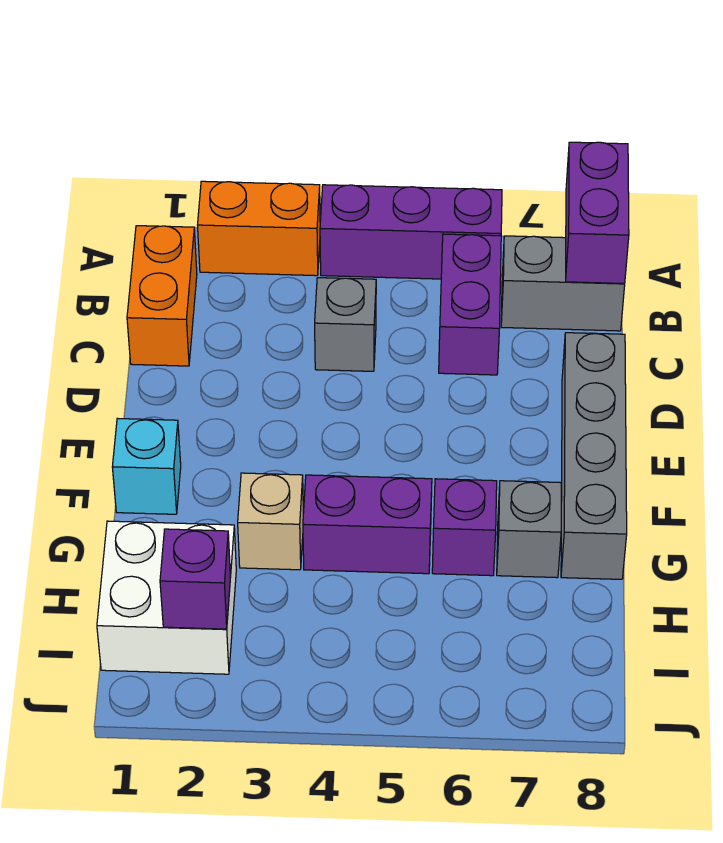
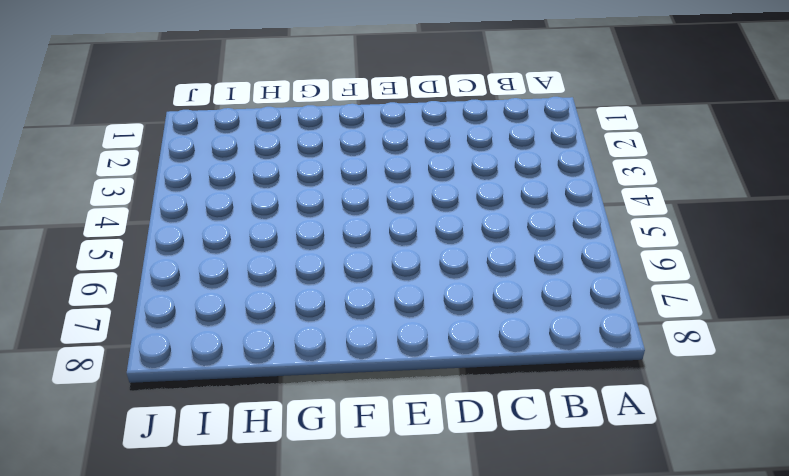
none -> orange 1x2 brick [198,181,320,276]
none -> purple 1x3 brick [320,185,502,279]
none -> orange 1x2 brick [127,226,197,366]

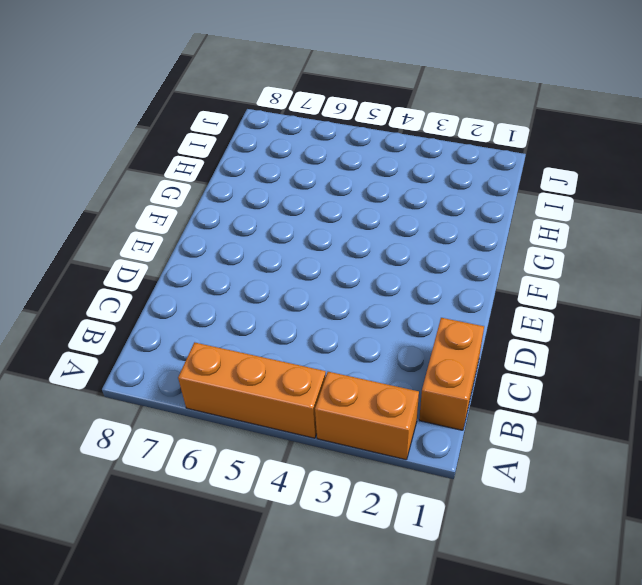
orange 1x3 brick [178,342,326,438] -> purple 1x3 brick [320,185,502,279]
none -> purple 1x2 brick [439,234,501,375]
none -> grey 1x2 brick [501,236,625,331]
none -> grey 1x1 brick [315,278,376,371]

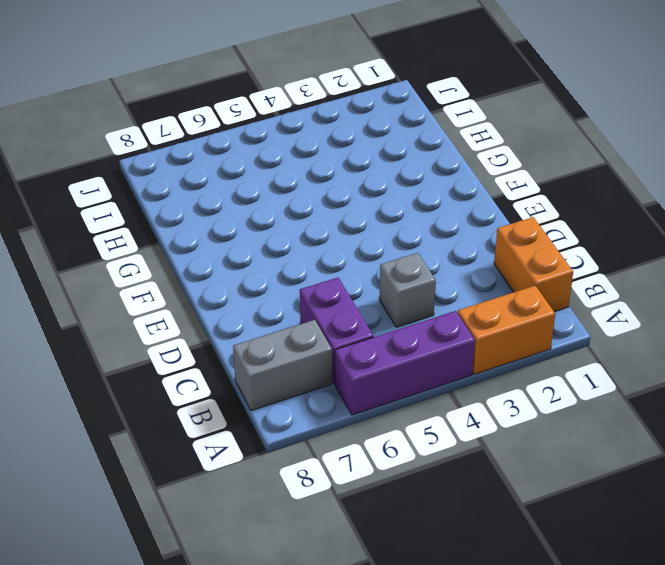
none -> grey 1x4 brick [561,333,627,579]
none -> cyan 1x1 brick [112,418,181,514]
none -> tan 1x1 brick [238,473,303,570]

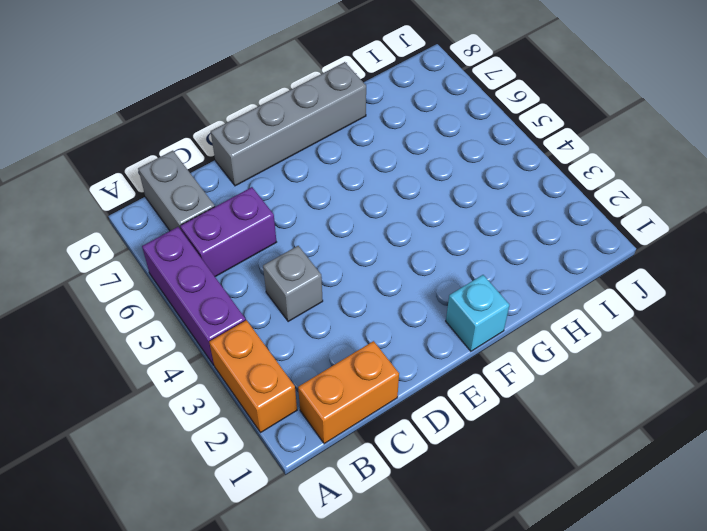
none -> tan 1x1 brick [238,473,303,570]
none -> purple 1x2 brick [303,475,432,574]
none -> purple 1x1 brick [432,479,497,576]

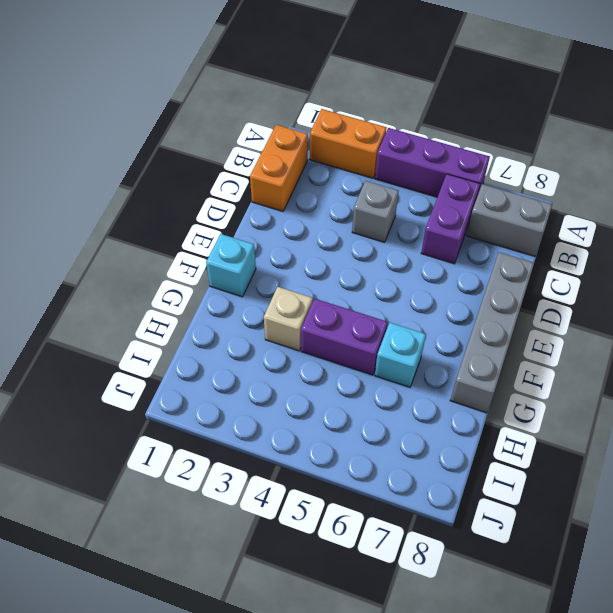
cyan 1x1 brick [375,323,426,387] -> purple 1x1 brick [432,479,497,576]
none -> grey 1x1 brick [497,481,561,578]
none -> white 2x2 brick [97,521,236,674]
none -> purple 1x2 brick [566,142,629,284]

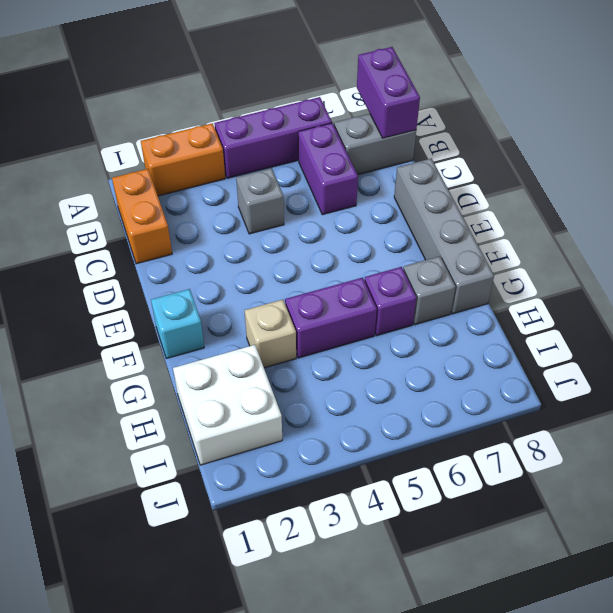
none -> purple 1x1 brick [160,529,230,629]

